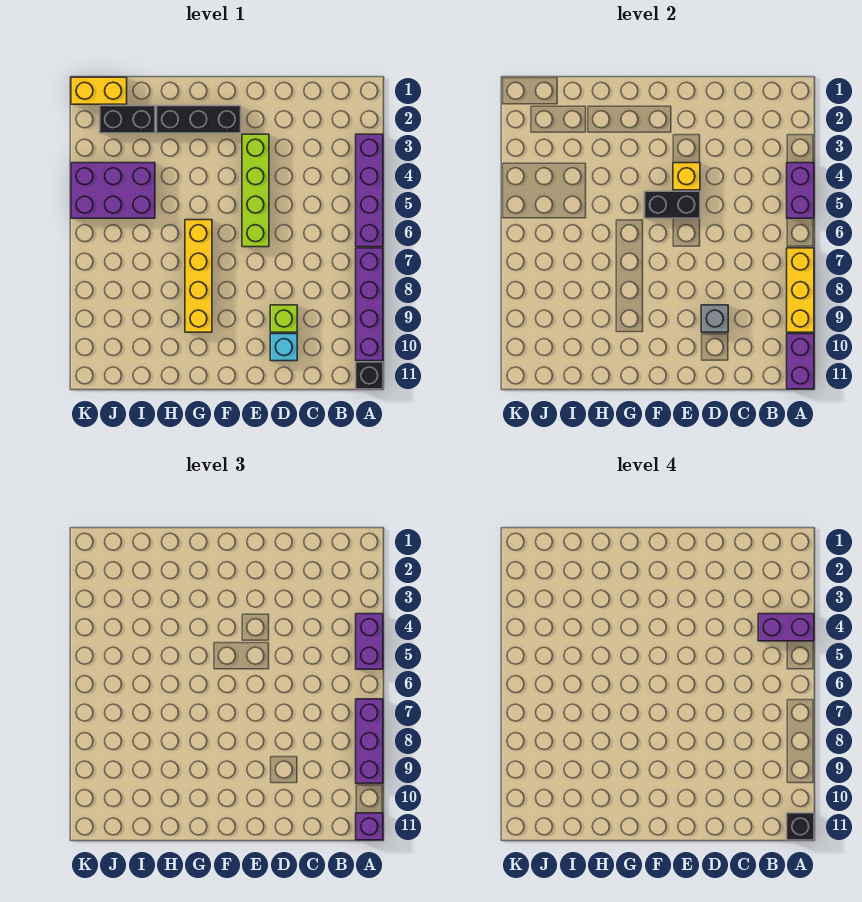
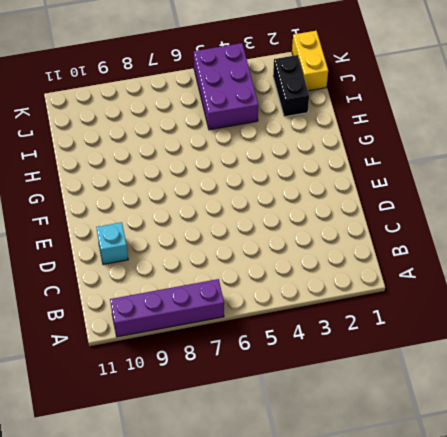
none -> purple 1x4 brick [356,134,383,247]
none -> black 1x1 brick [356,362,383,389]
none -> lime 1x1 brick [270,305,297,332]

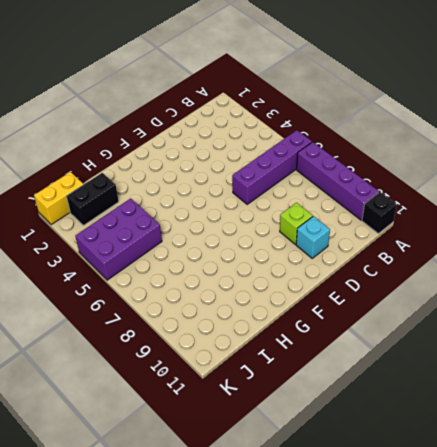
purple 1x4 brick [232,130,312,204] -> purple 1x4 brick turned to [356,134,383,247]
none -> lime 1x4 brick [242,134,269,247]
none -> black 1x3 brick [156,106,241,133]
none -> yellow 1x4 brick [185,220,212,332]

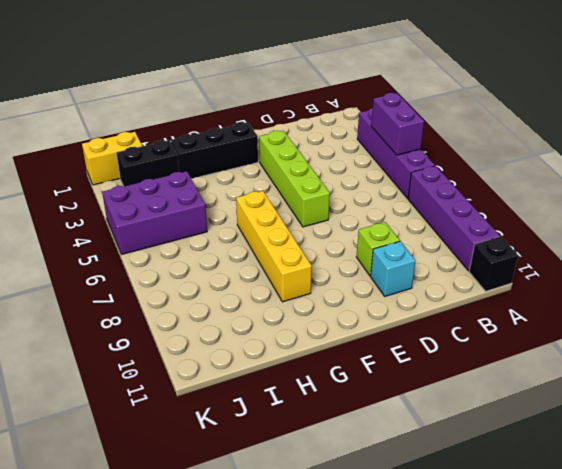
none -> yellow 1x3 brick [787,248,814,332]
none -> purple 1x2 brick [787,334,814,389]
none -> grey 1x1 brick [701,305,728,332]

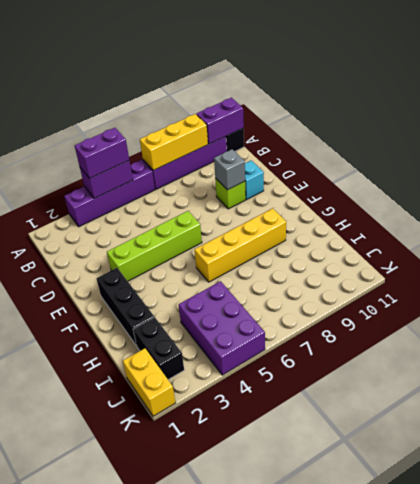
none -> yellow 1x1 brick [673,163,700,190]
none -> black 1x2 brick [644,191,700,218]
none -> purple 1x3 brick [356,699,383,783]

